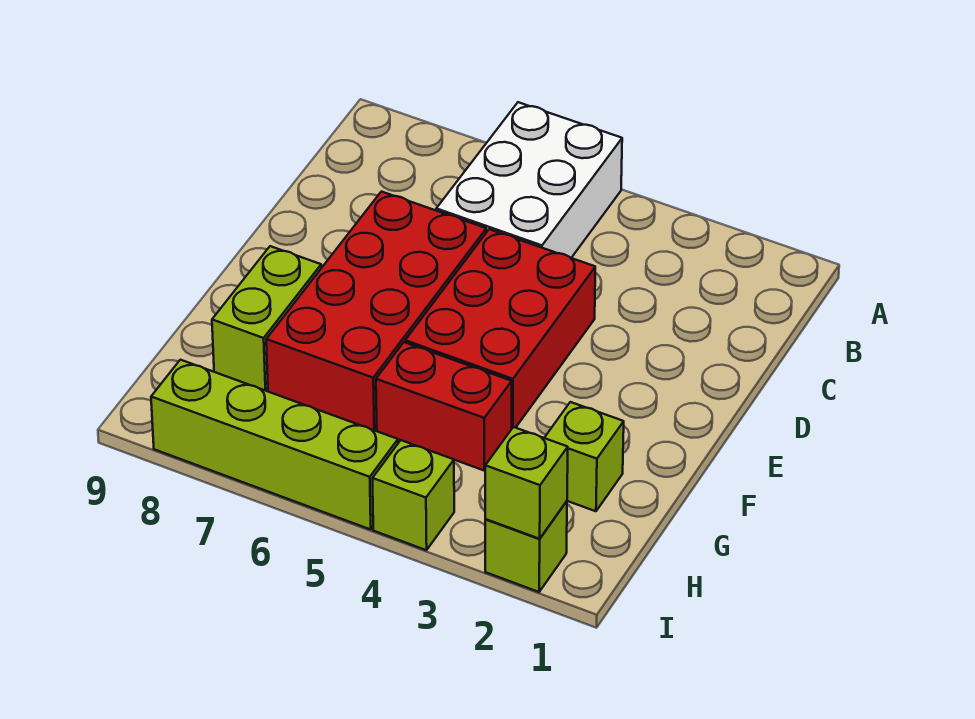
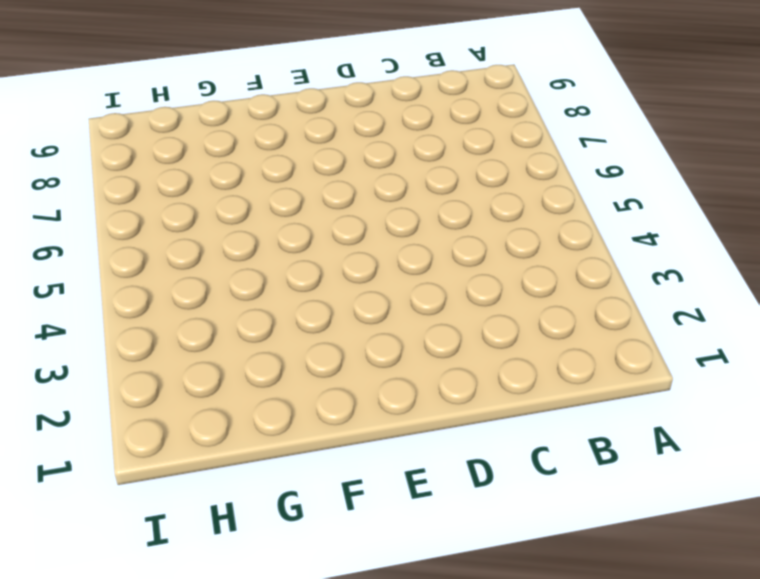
none -> white 2x3 brick [436,102,622,258]
none -> red 2x3 brick [405,229,595,428]

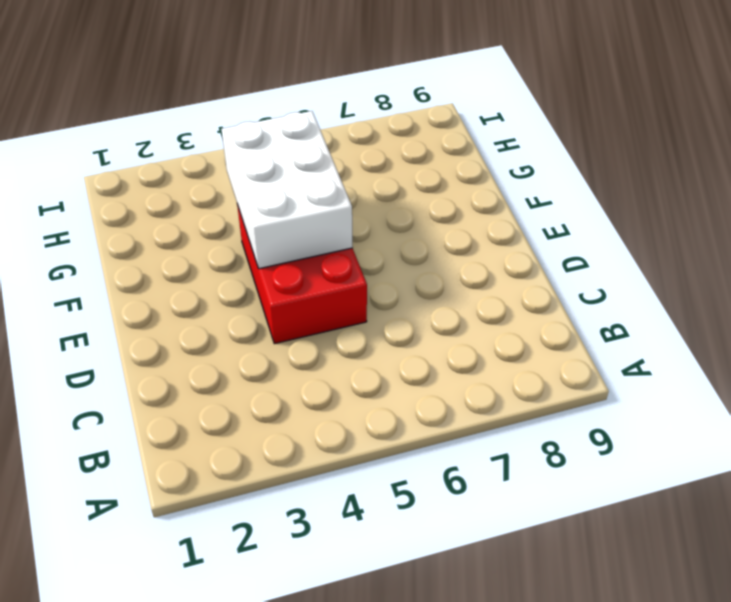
white 2x3 brick [221,111,353,269] -> white 2x3 brick moved to [436,102,622,258]
none -> red 2x4 brick [266,192,486,430]
none -> lime 1x2 brick [212,246,321,391]

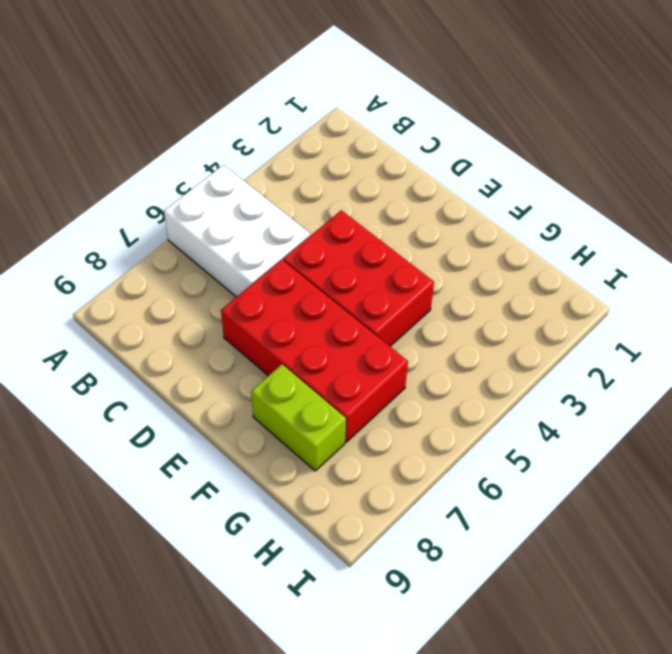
none -> lime 1x1 brick [545,402,624,511]
none -> red 1x2 brick [376,342,512,470]

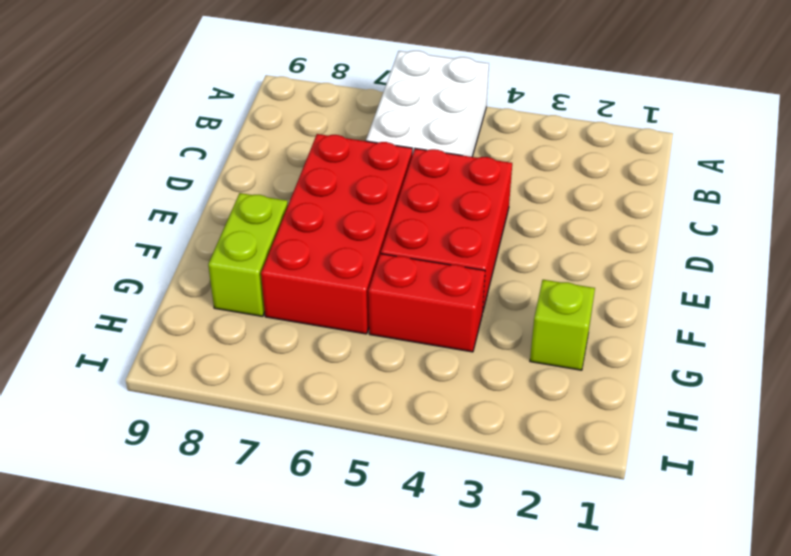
none -> lime 1x1 brick [485,501,567,592]
none -> lime 1x1 brick [373,440,454,550]

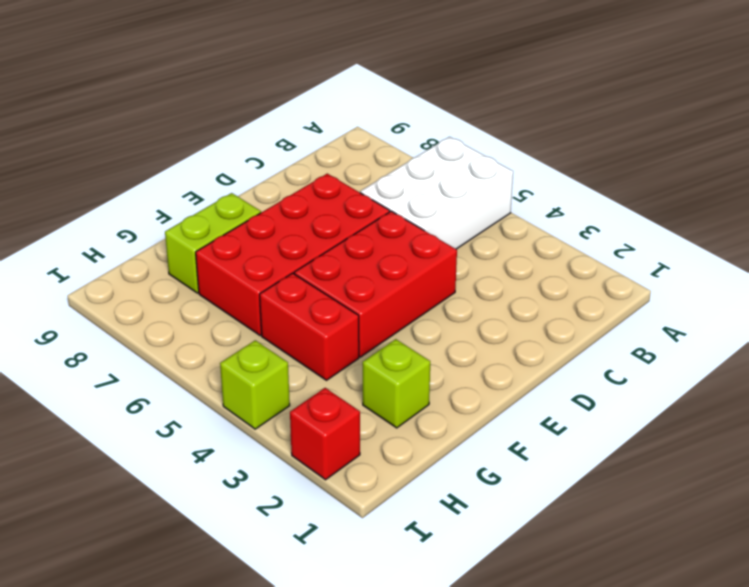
red 1x1 brick [290,388,360,480] -> lime 1x1 brick [485,501,567,592]
none -> lime 1x4 brick [151,360,398,529]
none -> lime 1x1 brick [485,427,568,539]

